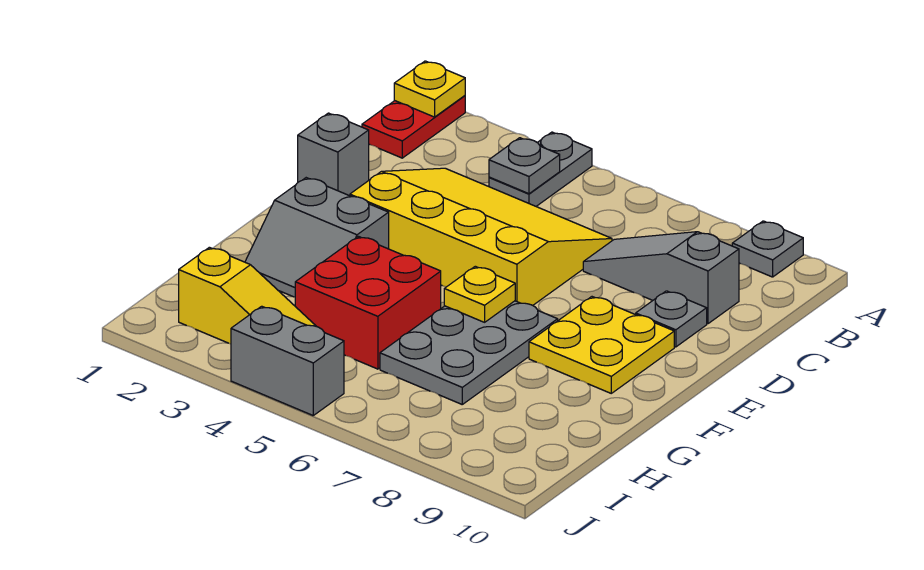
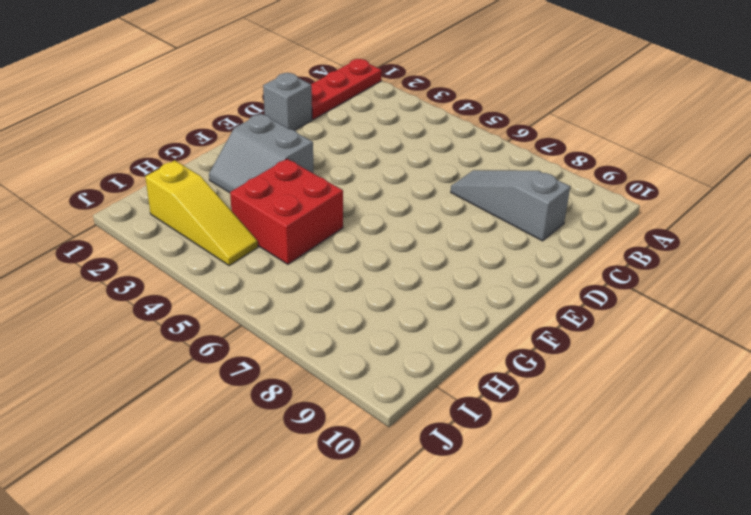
red 1x3 plate [311,59,382,119] -> red 1x2 plate [362,96,465,158]
none -> grey 1x2 plate [489,132,592,206]
none -> grey 1x1 plate [732,221,803,277]
none -> yellow 3x4 slope [350,168,612,305]

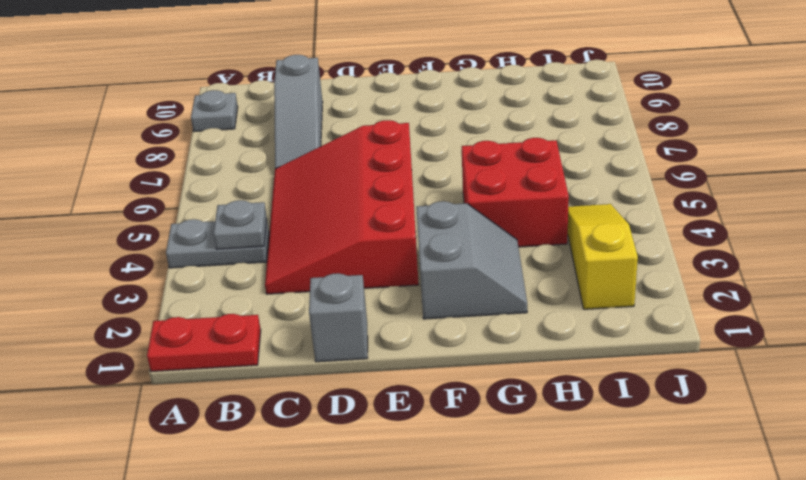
red 3x4 slope [265,120,419,294] -> yellow 3x4 slope [350,168,612,305]
none -> grey 1x1 plate [636,291,707,347]
none -> yellow 2x2 plate [529,297,674,393]
none -> grey 2x3 plate [380,301,558,404]

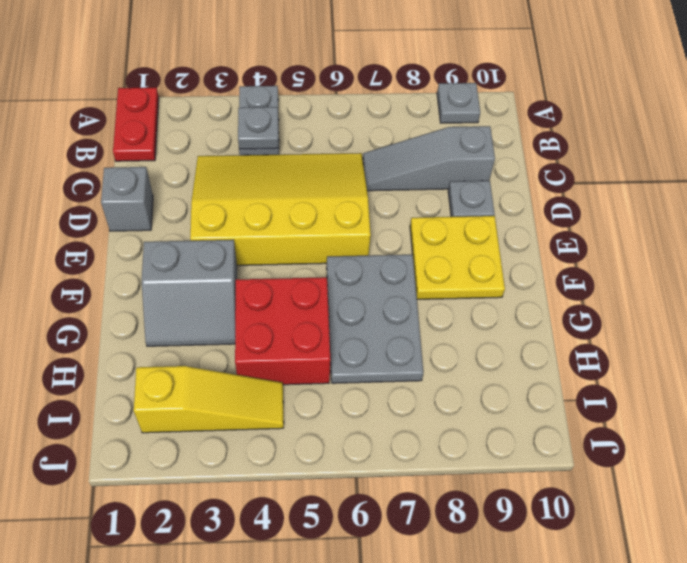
none -> grey 1x2 brick [231,306,344,415]
none -> yellow 1x1 plate [394,61,465,117]
none -> yellow 1x1 plate [444,266,515,322]

